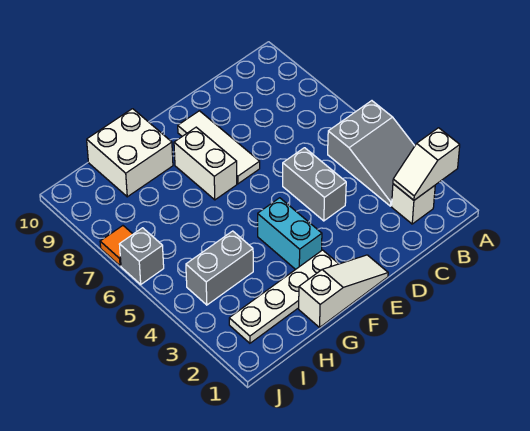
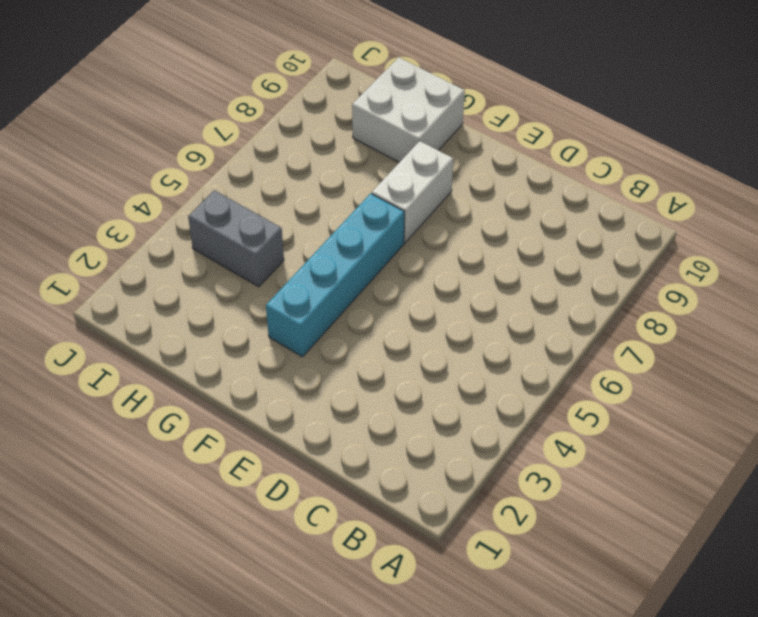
cyan 1x4 brick [266,193,404,357] -> cyan 1x2 brick [258,198,322,269]
none -> grey 2x3 slope [328,101,415,206]
none -> white 1x1 brick [392,184,435,224]
none -> grey 1x2 brick [283,148,346,221]

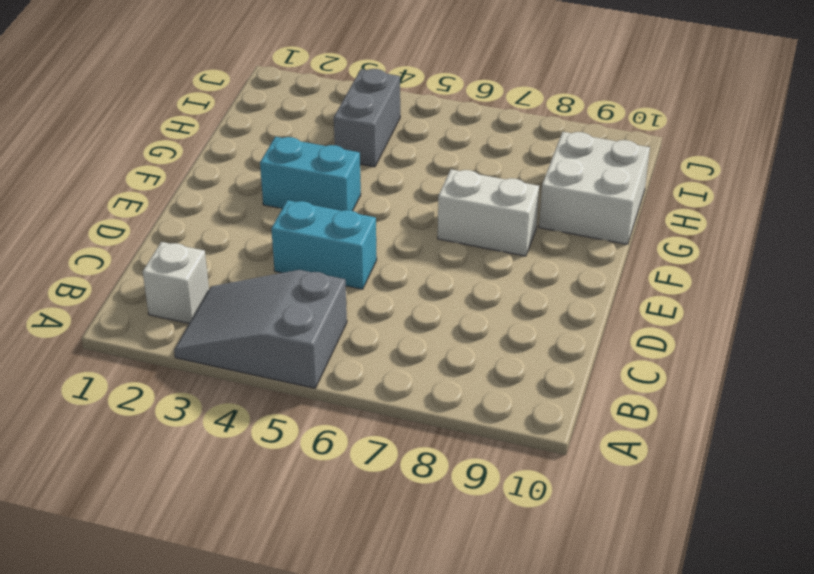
cyan 1x2 brick [271,200,377,289] -> grey 1x2 brick [283,148,346,221]
none -> white 1x3 slope [299,255,388,327]
none -> white 1x3 tile [178,111,260,184]
none -> white 1x4 plate [229,250,339,343]

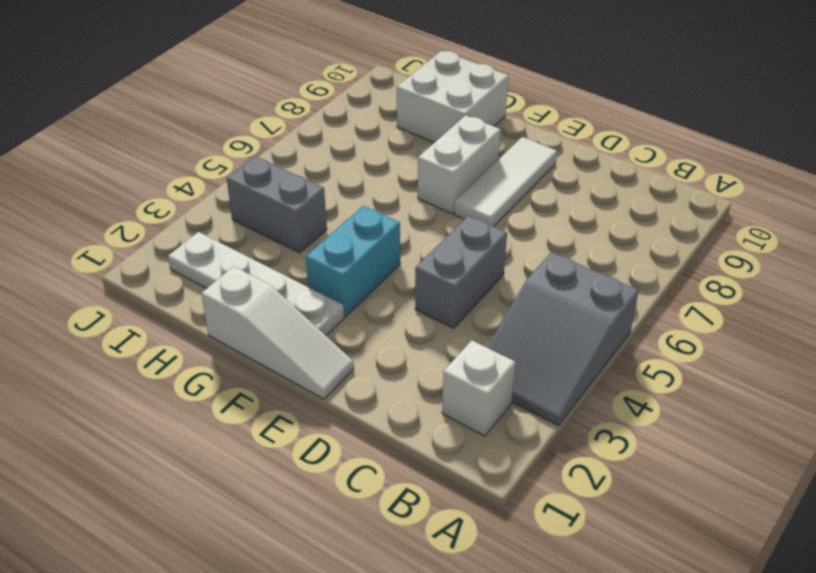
none -> grey 1x1 brick [119,228,164,284]
none -> orange 1x1 tile [100,226,133,266]
none -> white 1x2 slope [393,128,460,200]

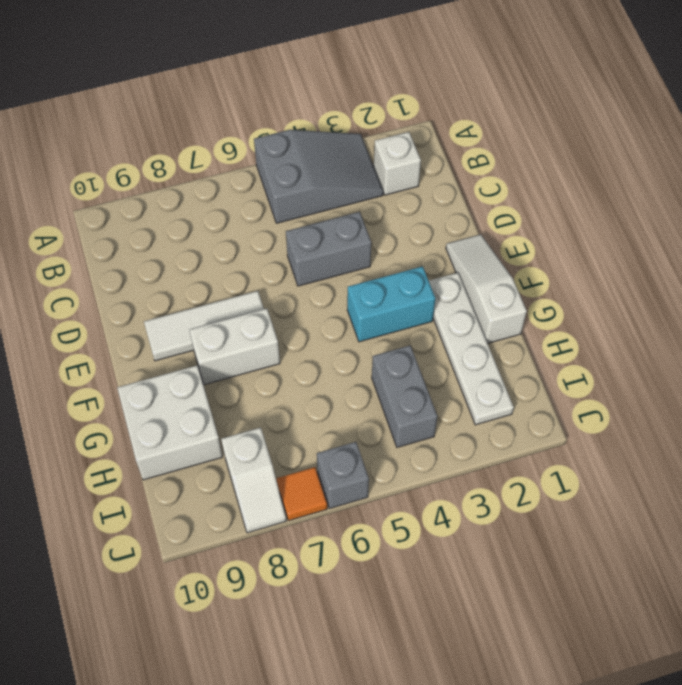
white 1x2 slope [221,428,286,533] -> white 1x2 slope moved to [393,128,460,200]

